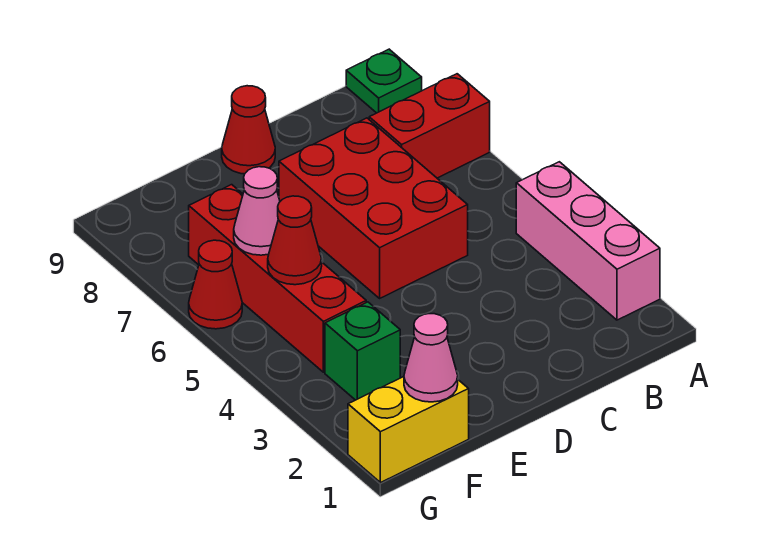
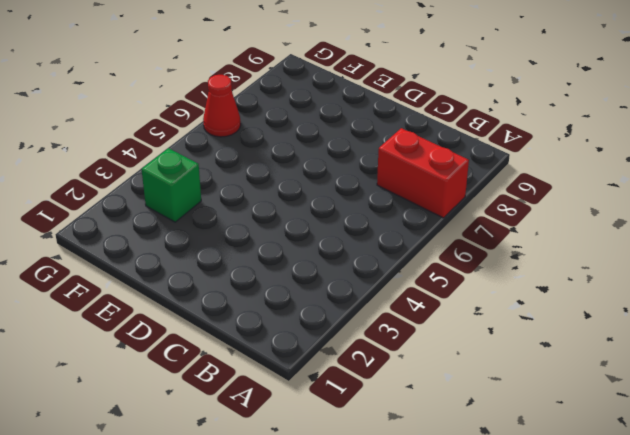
none -> pink 1x3 brick [516,162,660,320]
none -> green 1x1 plate [346,49,422,113]
none -> red 2x3 brick [279,118,468,298]

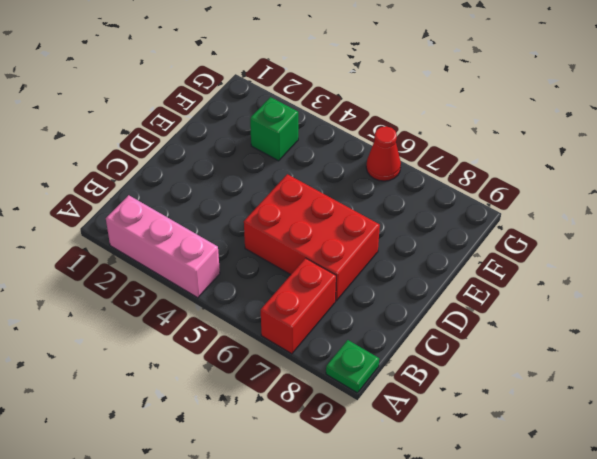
none -> red 1x1 cone [222,86,275,174]
none -> yellow 1x2 brick [348,377,469,483]
none -> red 1x4 brick [189,185,366,372]

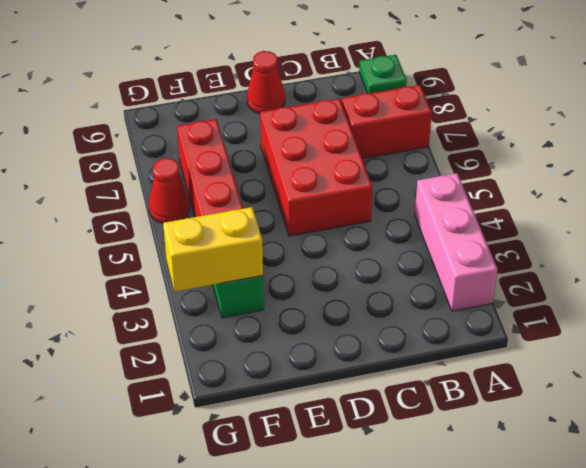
yellow 1x2 brick [163,207,263,292] -> yellow 1x2 brick moved to [348,377,469,483]
none -> pink 1x1 cone [404,314,458,402]
none -> red 1x1 cone [268,196,322,285]
none -> pink 1x1 cone [234,167,280,255]

